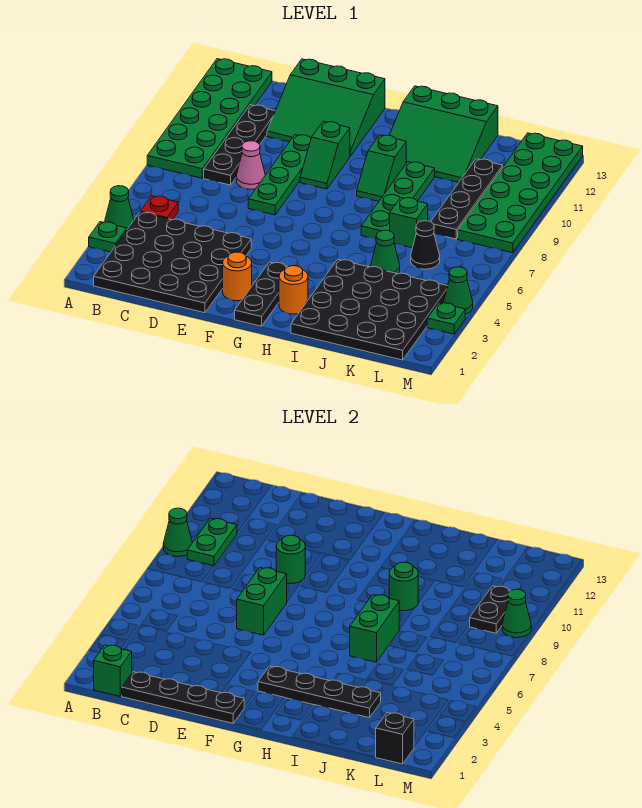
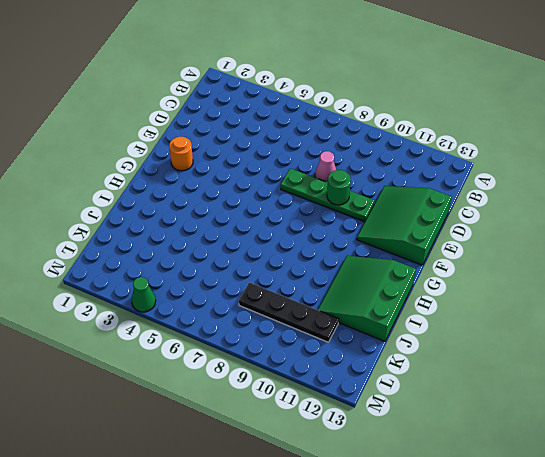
none -> green 1x1 plate [89,222,127,252]
none -> green 1x1 cone [105,186,134,229]
none -> green 2x6 plate [147,59,272,178]
none -> black 4x4 plate [94,212,251,313]

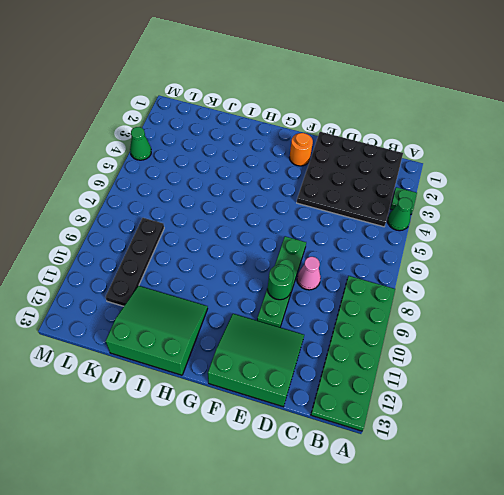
none -> red 1x1 plate [140,196,178,220]
none -> black 1x4 plate [204,105,275,185]
none -> green 1x2 slope [300,121,350,189]
none -> black 1x3 plate [235,262,288,326]

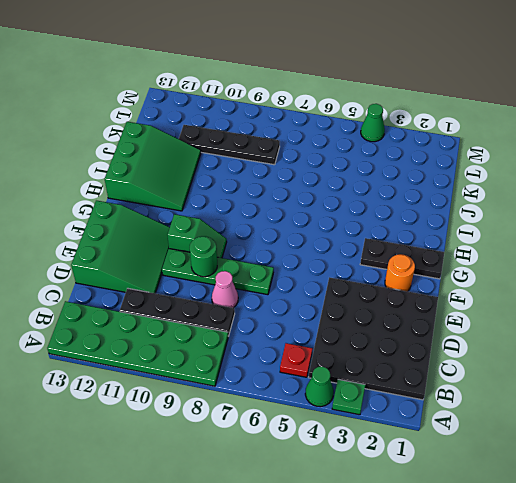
none -> orange 1x1 round brick [279,266,308,314]
none -> green 1x2 slope [357,135,406,202]
none -> black 4x4 plate [291,259,448,360]
none -> green 1x4 plate [361,162,435,239]

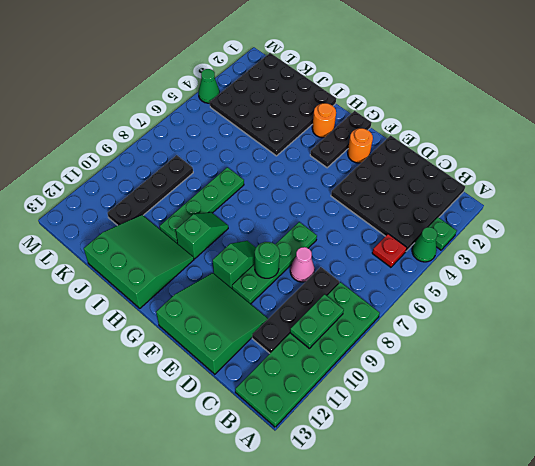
none -> green 1x1 cone [371,230,400,274]
none -> green 1x1 brick [390,197,428,248]
none -> black 1x1 cone [411,221,440,269]
none -> green 2x6 plate [458,133,583,253]

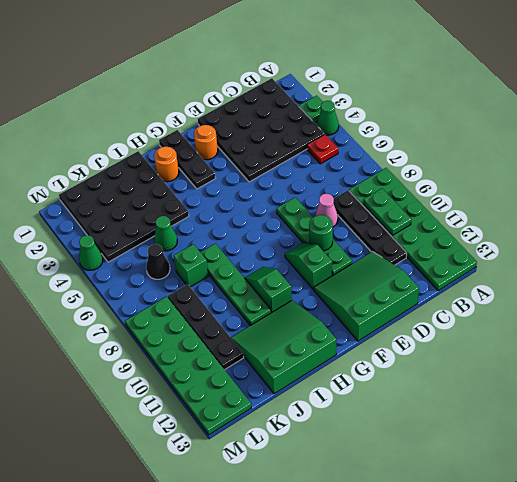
none -> green 1x1 plate [427,303,465,334]
none -> green 1x1 cone [163,508,192,557]
none -> green 1x1 brick [94,645,132,696]
none -> black 1x4 plate [122,672,244,723]

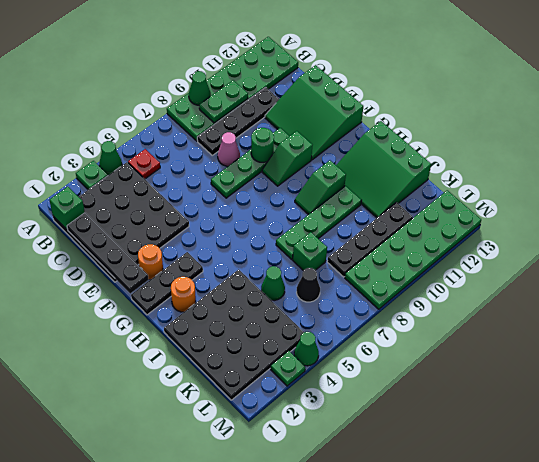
none -> green 1x2 brick [237,568,287,635]
none -> black 1x4 plate [258,666,381,718]
none -> green 1x2 brick [350,595,399,662]
none -> green 1x1 round brick [389,562,418,611]

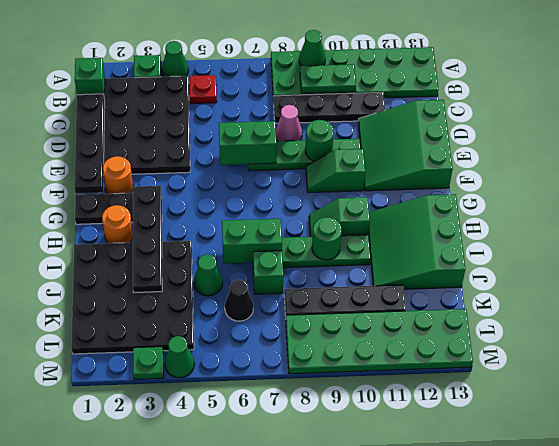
none -> black 1x1 brick [376,713,414,764]
none -> black 1x2 plate [469,586,511,633]
none -> green 1x1 cone [502,589,531,638]

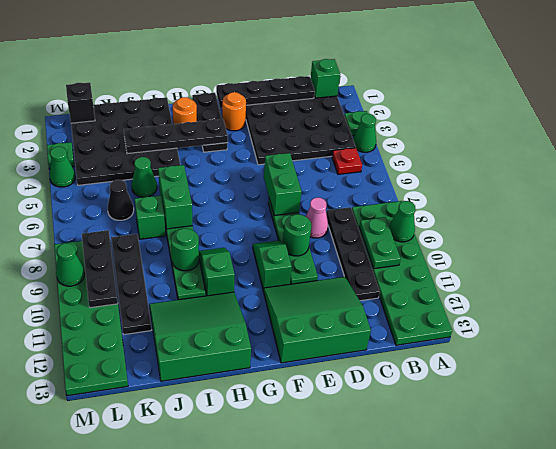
black 1x3 plate [82,230,118,308] -> black 1x2 plate [469,586,511,633]

